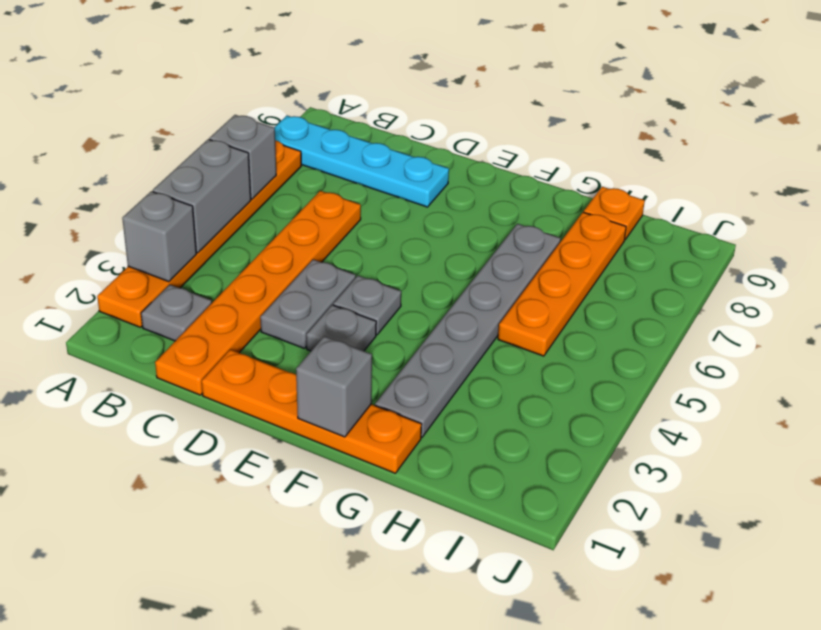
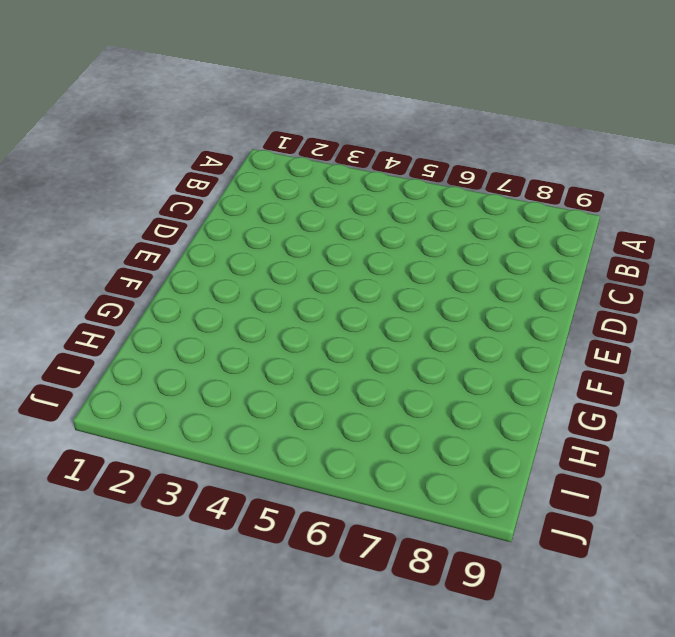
none -> orange 1x6 plate [97,140,301,327]
none -> cyan 1x4 plate [274,116,449,207]
none -> grey 1x1 plate [141,285,212,341]

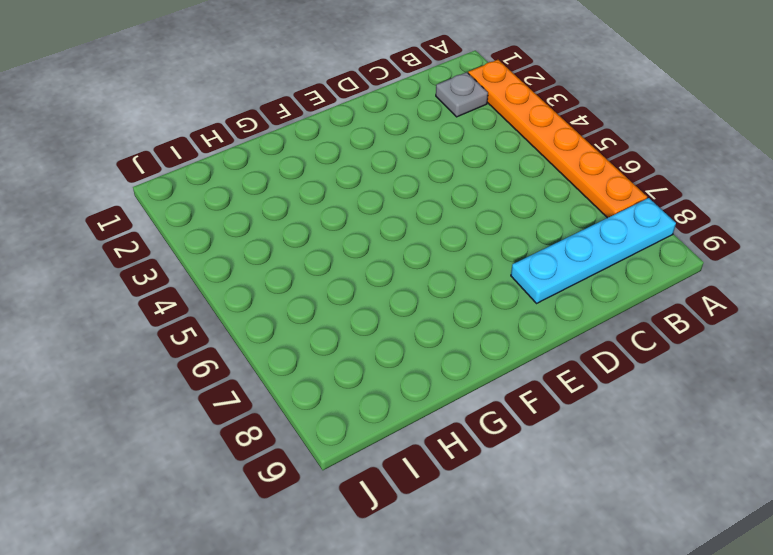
none -> orange 1x6 plate [155,191,361,395]
none -> orange 1x4 plate [202,350,422,473]
none -> grey 1x2 plate [260,260,356,349]

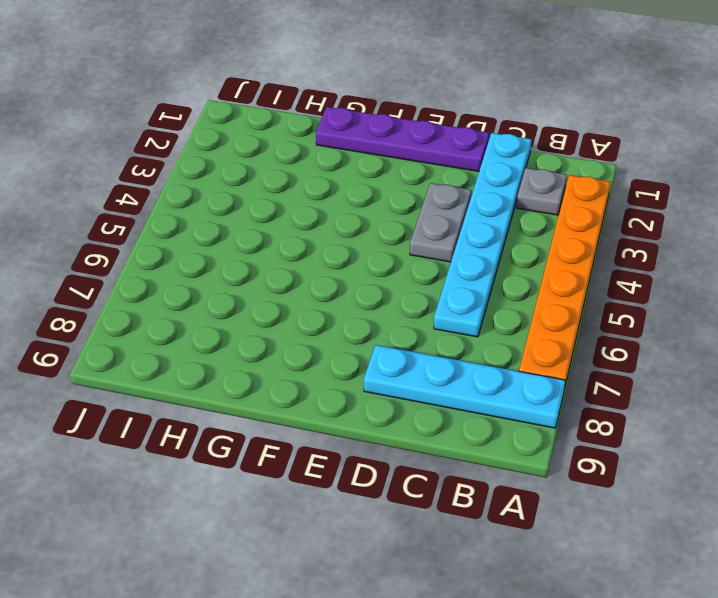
cyan 1x6 plate [434,133,531,337] -> orange 1x6 plate [155,191,361,395]
purple 1x4 plate [316,107,489,171] -> orange 1x4 plate [202,350,422,473]
none -> grey 1x1 plate [306,305,376,351]
none -> grey 1x1 plate [333,276,401,335]
none -> grey 1x6 plate [375,224,561,437]

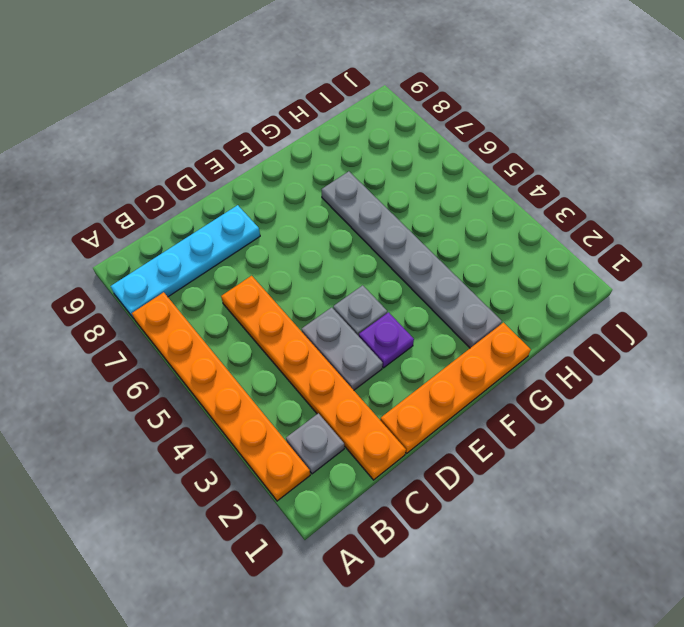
purple 1x1 plate [359,312,414,368] -> grey 1x1 plate [306,305,376,351]
none -> orange 1x4 plate [498,212,626,356]
none -> orange 1x1 plate [584,187,645,240]
none -> grey 1x1 brick [122,191,196,282]

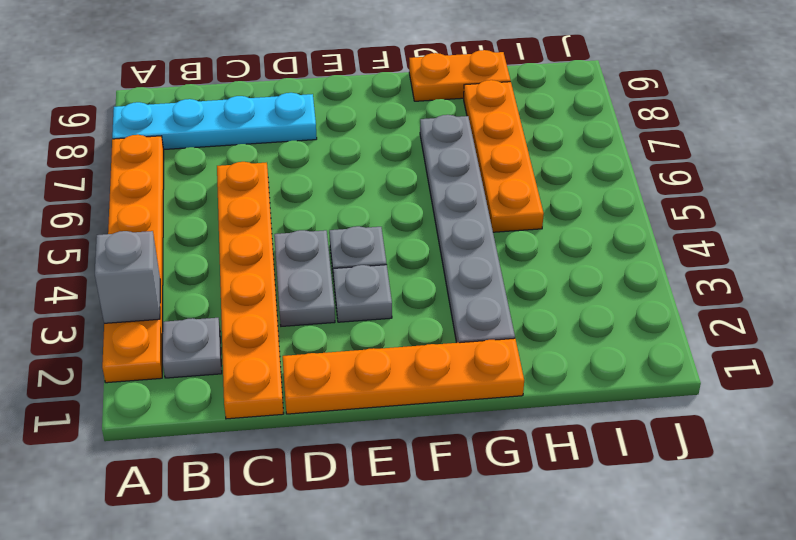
orange 1x2 plate [409,50,510,101] -> orange 1x1 plate [584,187,645,240]
none -> grey 1x2 brick [153,139,251,253]
none -> grey 1x1 brick [209,115,276,199]
none -> grey 1x1 brick [296,336,372,437]

